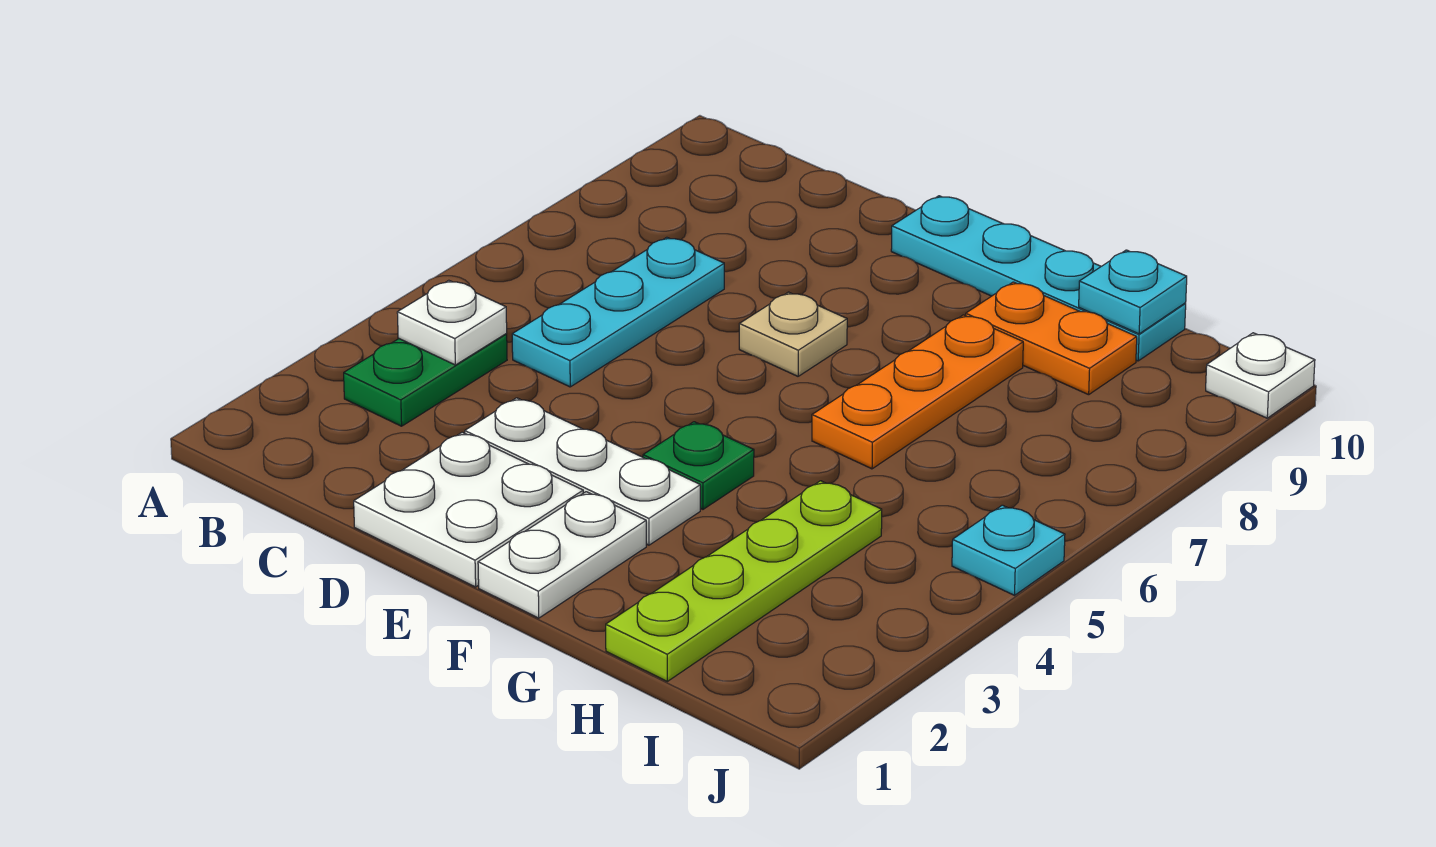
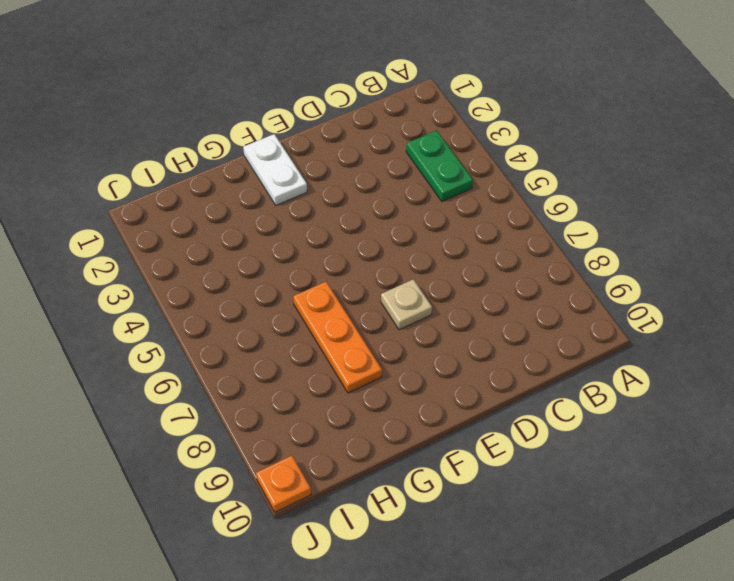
orange 1x1 plate [256,456,311,512] -> white 1x1 plate [1206,333,1315,418]
none -> cyan 1x3 plate [512,237,724,387]
none -> white 2x2 plate [354,432,583,587]
none -> white 1x3 plate [465,398,700,545]

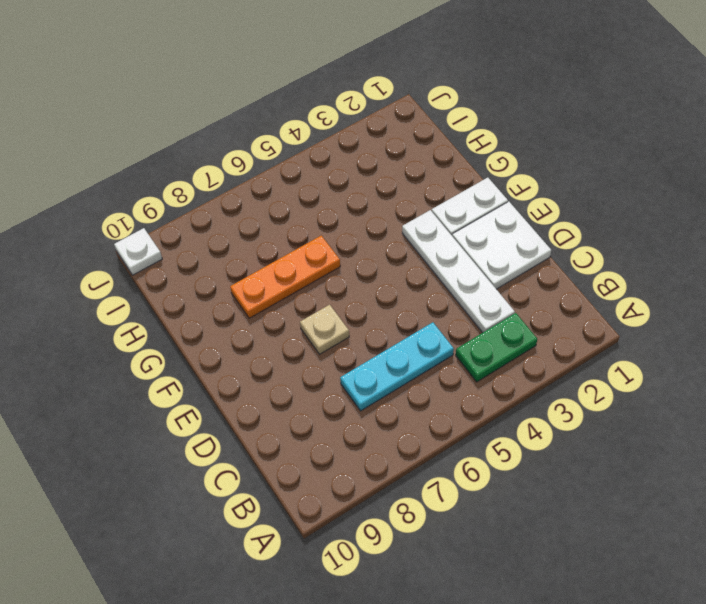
white 1x4 plate [402,210,515,333] -> white 1x3 plate [465,398,700,545]
none -> cyan 1x4 plate [891,196,1186,361]
none -> green 1x1 plate [643,422,754,509]
none -> orange 1x2 plate [966,282,1137,395]

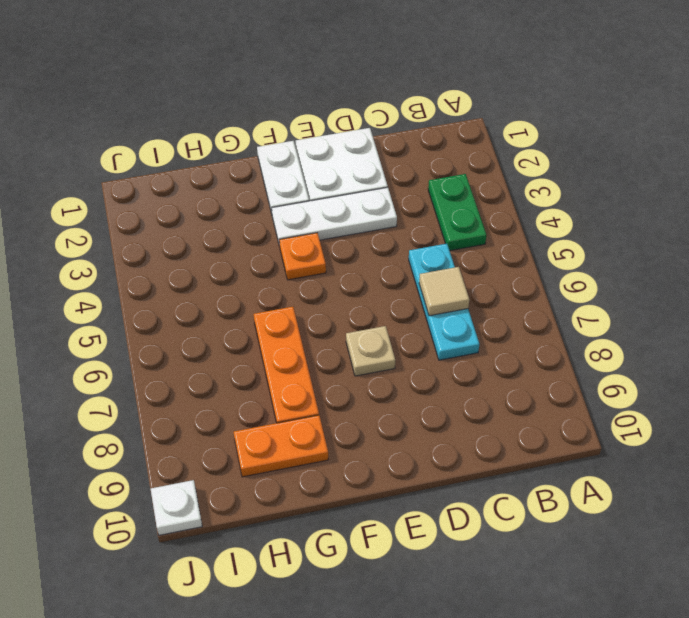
tan 1x1 tile [419,267,469,316] -> none
orange 1x1 plate [279,233,326,280] -> green 1x1 plate [643,422,754,509]
none -> cyan 1x4 plate [891,196,1186,361]
none -> lime 1x4 plate [606,481,882,681]
none -> cyan 1x1 plate [952,505,1065,595]

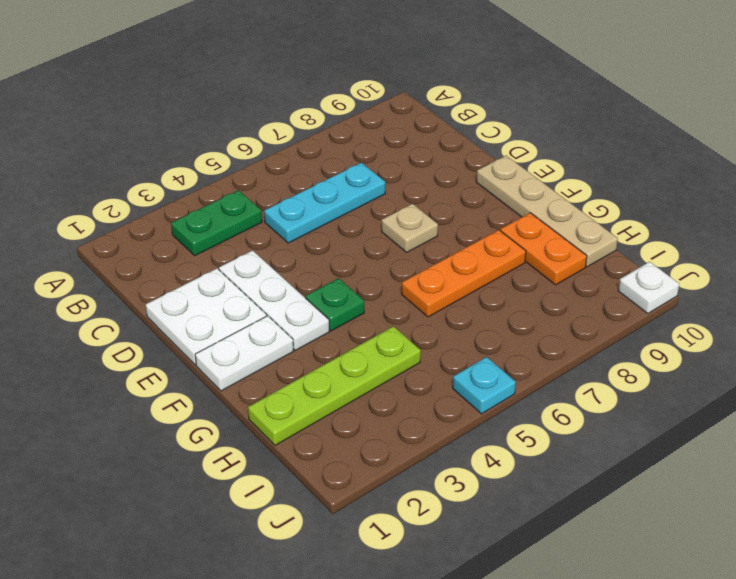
tan 1x4 plate [476,156,618,267] -> cyan 1x4 plate [891,196,1186,361]
none -> white 1x1 plate [397,280,507,365]
none -> cyan 1x1 plate [1079,250,1187,334]

